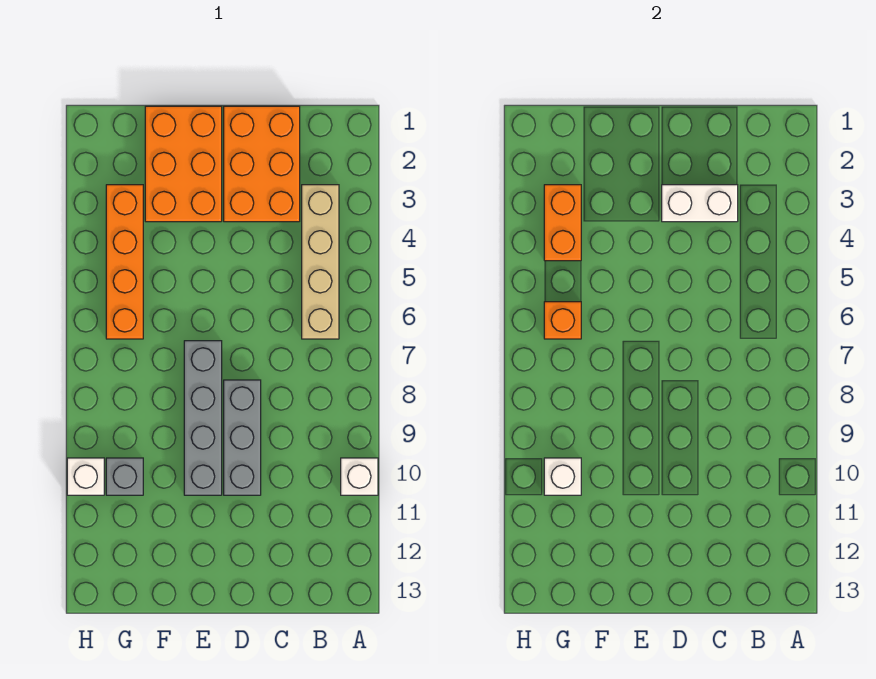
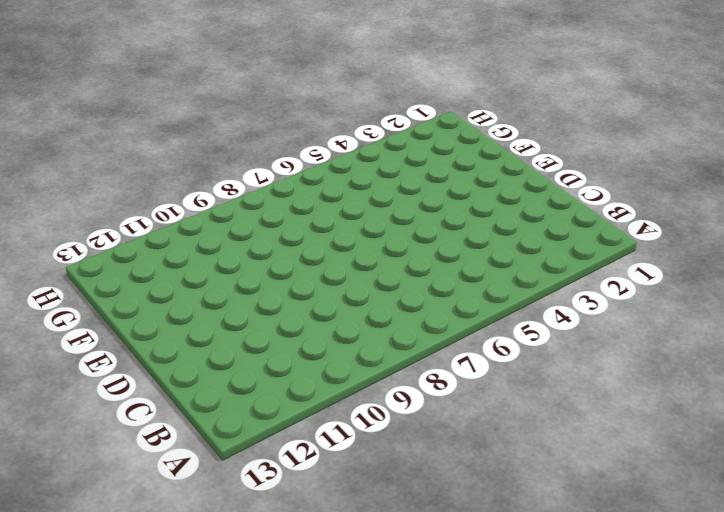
none -> white 1x1 brick [341,458,378,495]
none -> tan 1x4 brick [302,185,339,339]
none -> orange 2x3 brick [224,106,300,222]

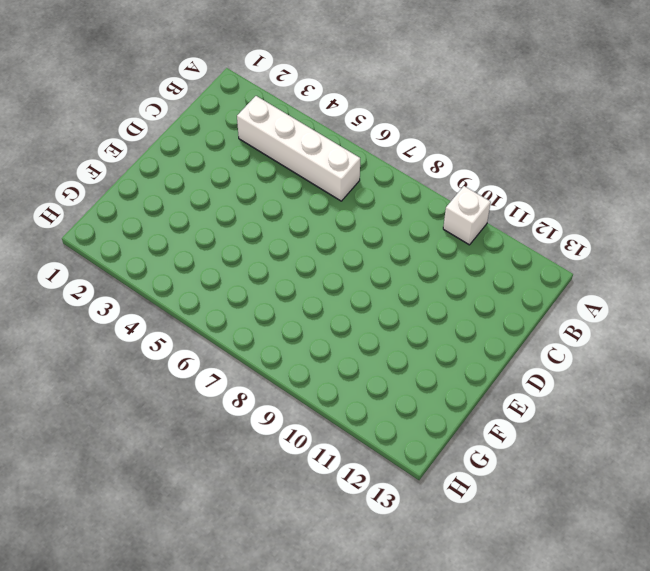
white 1x4 brick [237,96,360,201] -> tan 1x4 brick [302,185,339,339]
none -> orange 2x3 brick [224,106,300,222]
none -> grey 1x3 brick [224,380,261,495]
none -> orange 2x3 brick [145,106,222,222]

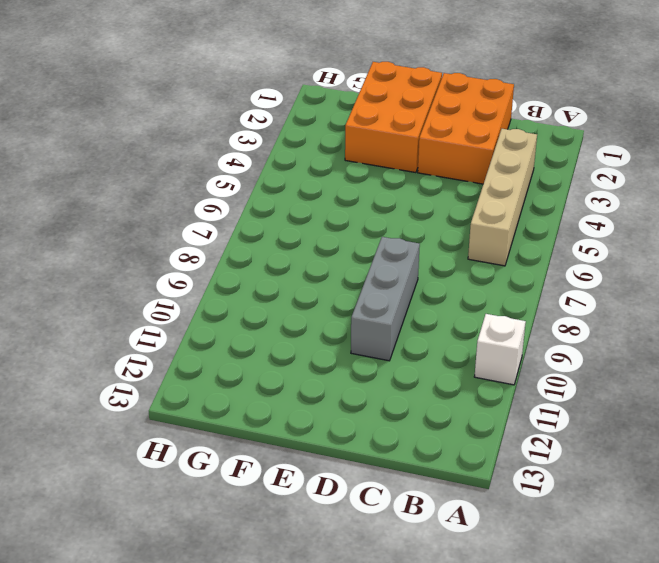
none -> grey 1x4 brick [184,341,222,495]
none -> orange 1x4 brick [106,185,143,339]
none -> grey 1x1 brick [106,458,143,495]

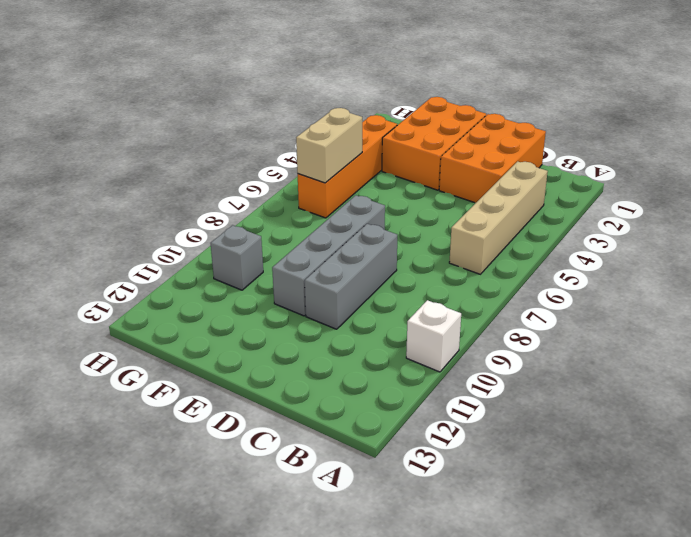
tan 1x2 brick [296,108,362,183] -> orange 1x1 brick [544,302,581,339]
none -> white 1x1 brick [67,458,104,495]
none -> white 1x2 brick [662,185,738,222]
none -> orange 1x2 brick [544,185,581,261]

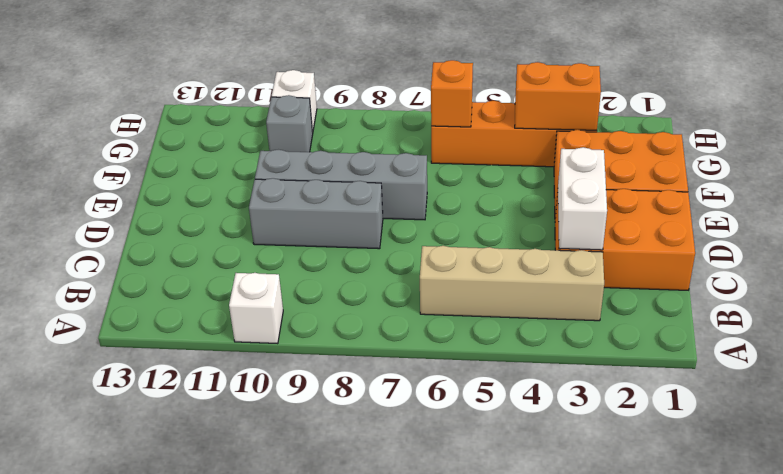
none -> white 1x1 brick [544,458,581,495]

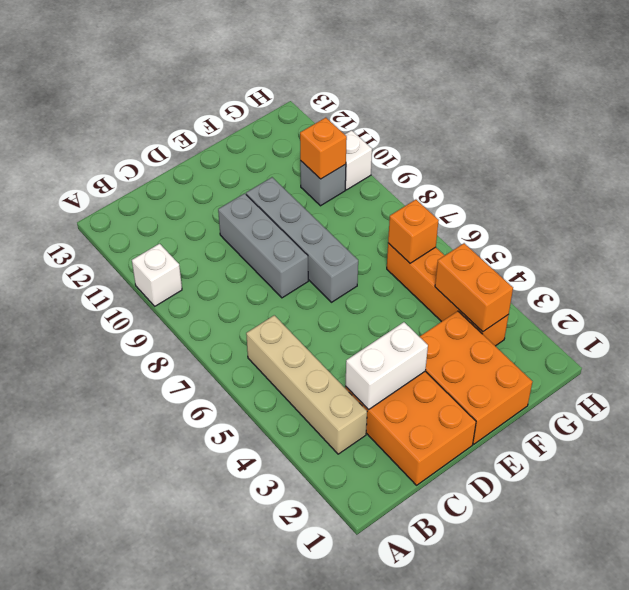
orange 1x1 brick [300,118,347,179] -> white 1x1 brick [544,458,581,495]

